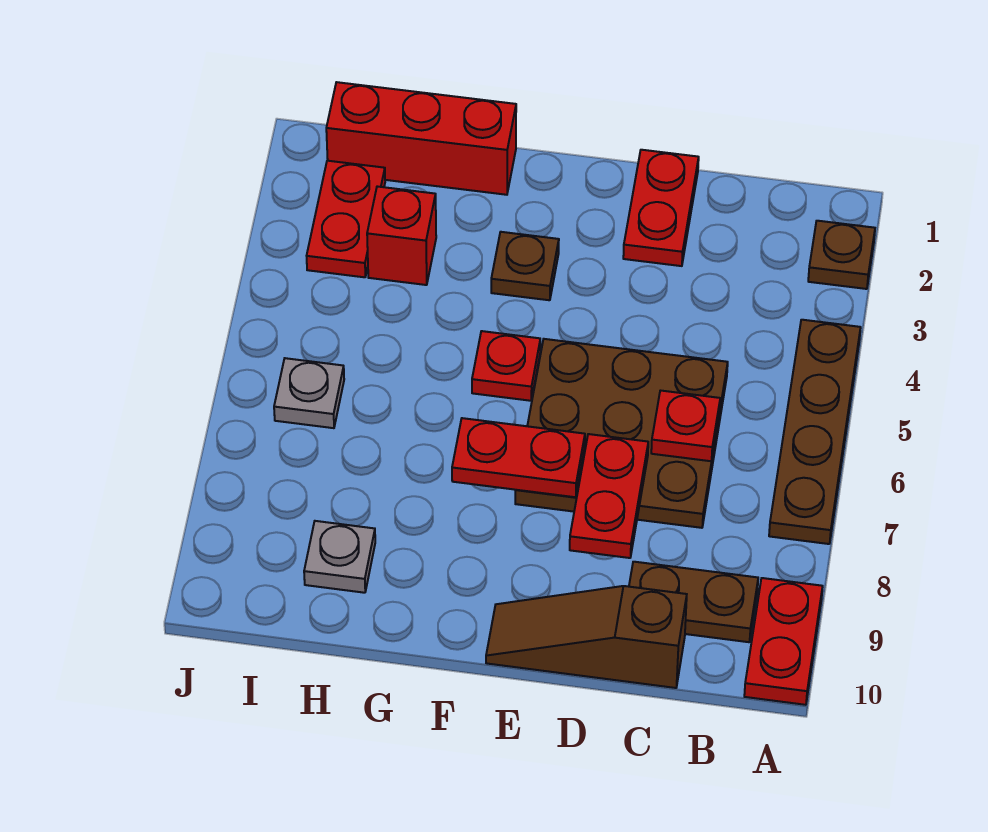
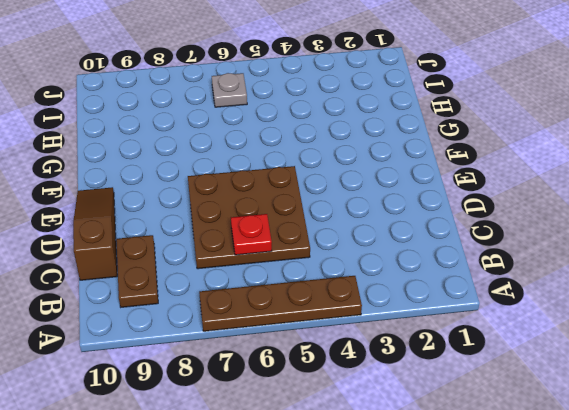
none -> brown 1x1 plate [808,221,875,289]
none -> red 1x2 plate [744,578,823,705]
none -> red 1x2 plate [623,150,699,266]

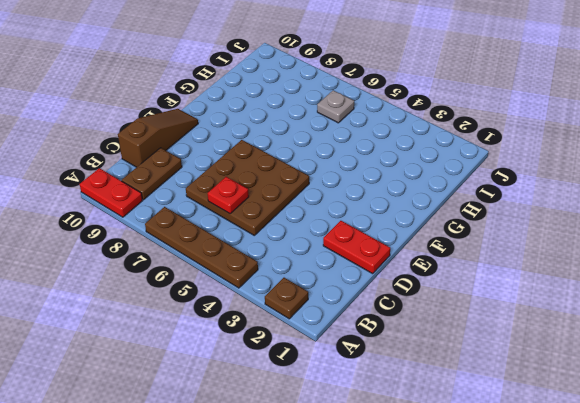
none -> brown 1x1 plate [491,232,559,300]
none -> red 1x1 plate [472,331,540,401]
none -> red 1x3 brick [326,82,516,195]

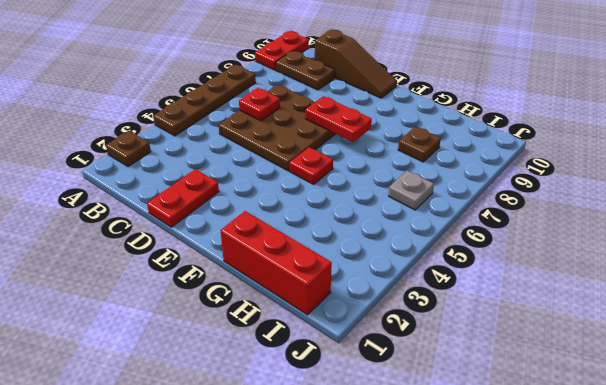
brown 1x1 plate [398,126,441,162] -> brown 1x1 plate moved to [491,232,559,300]
none -> red 1x1 brick [367,186,436,285]
none -> grey 1x1 plate [304,521,375,593]
none -> red 1x2 plate [307,161,385,277]

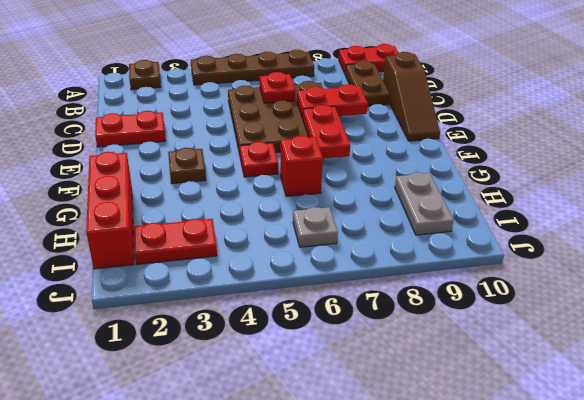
red 1x1 brick [280,136,323,197] -> red 1x1 brick moved to [367,186,436,285]
grey 1x2 plate [395,172,454,235] -> grey 1x1 plate [304,521,375,593]

